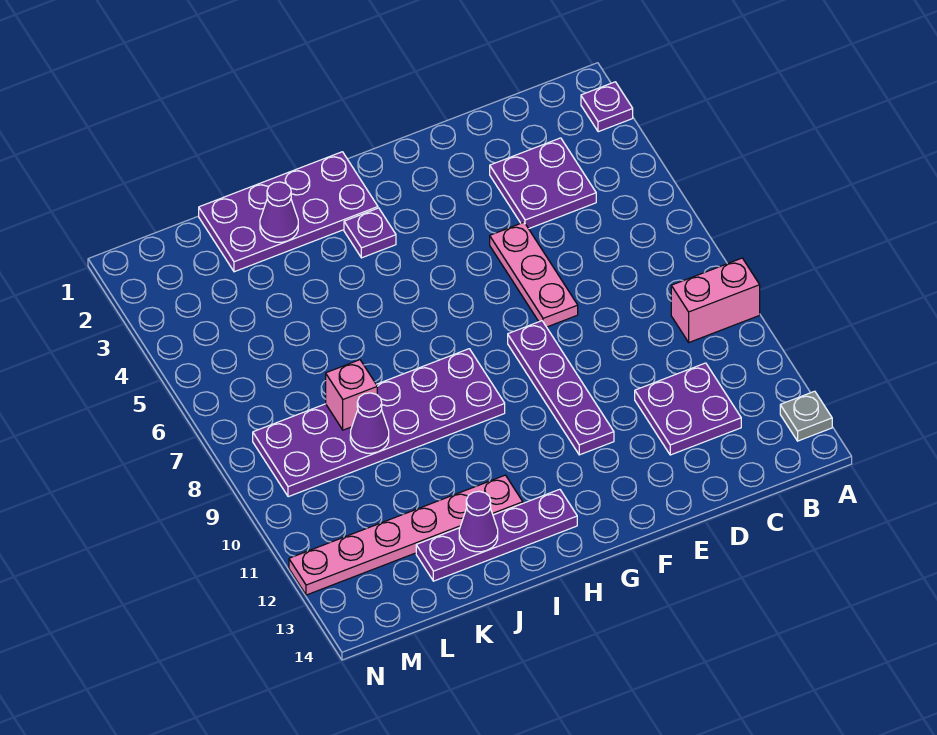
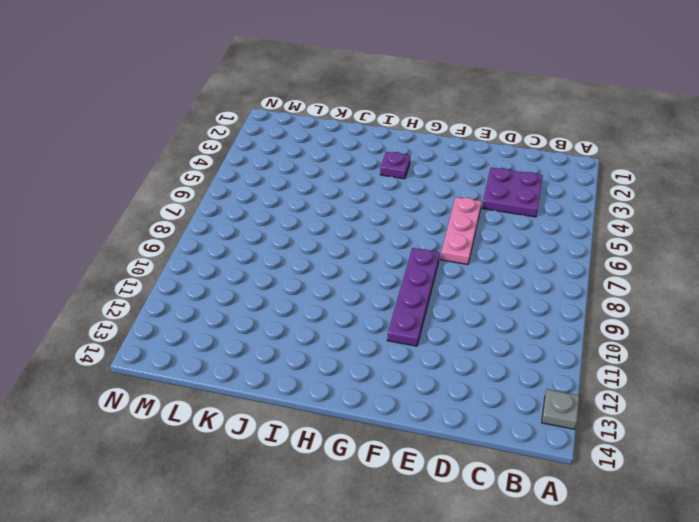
none -> purple 1x1 plate [581,82,633,132]
none -> pink 1x2 brick [671,258,760,342]
none -> purple 2x2 plate [635,363,741,455]

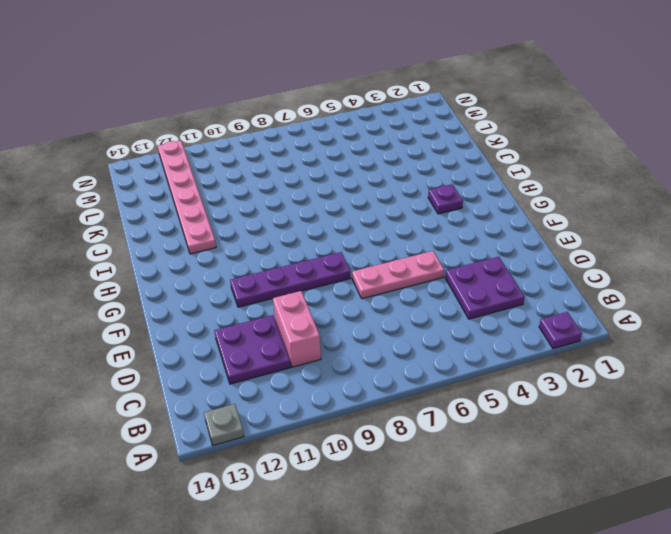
pink 1x2 brick [273,291,321,367] -> pink 1x2 brick moved to [671,258,760,342]
none -> purple 2x4 plate [199,152,378,272]
none -> purple 2x6 plate [253,349,505,497]
none -> purple 1x4 plate [416,489,577,581]

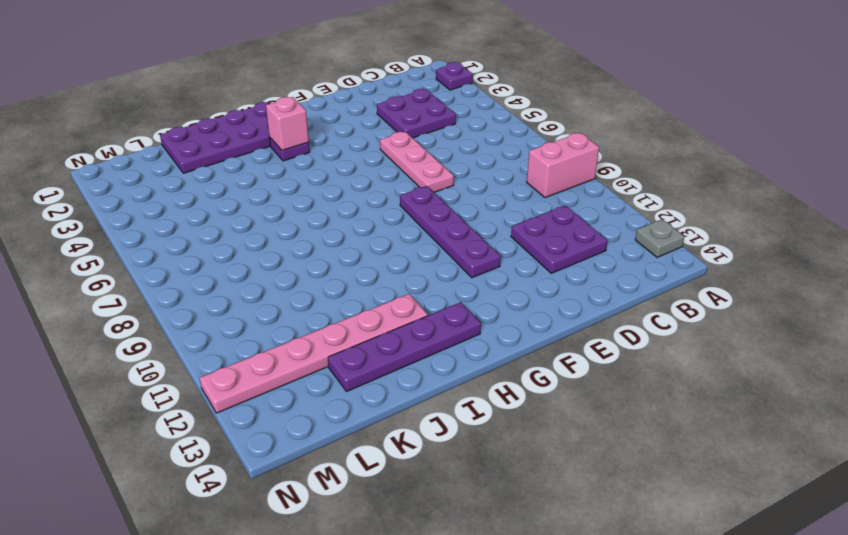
pink 1x1 brick [266,97,309,151] -> pink 1x1 brick moved to [326,360,377,430]
none -> purple 2x6 plate [253,349,505,497]
none -> purple 1x1 cone [260,182,298,242]
none -> purple 1x1 cone [459,491,498,552]

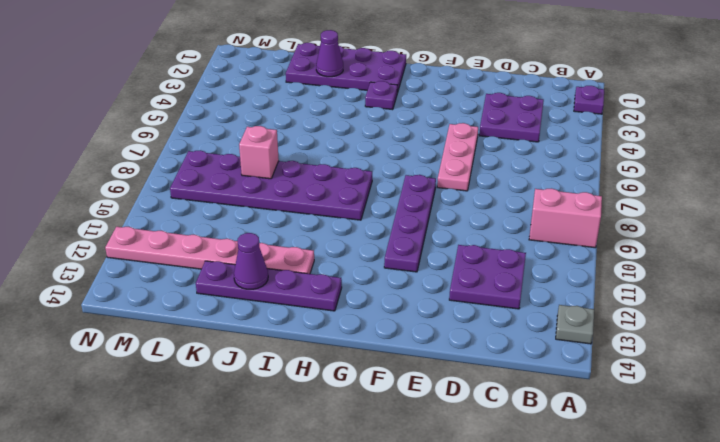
none -> purple 1x1 cone [350,393,389,453]

